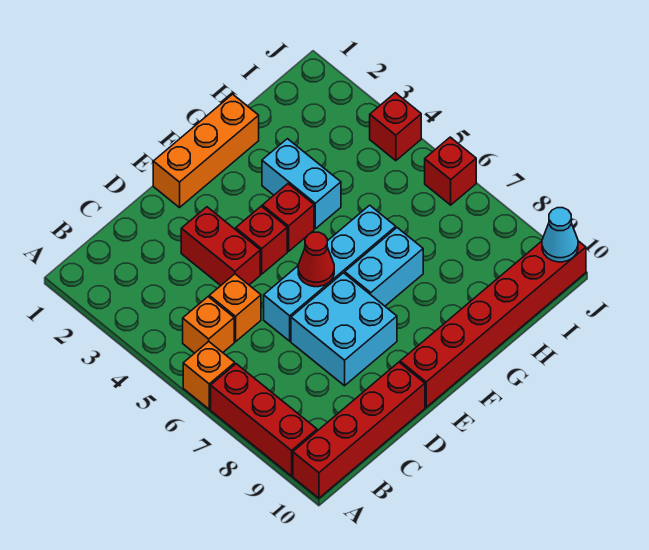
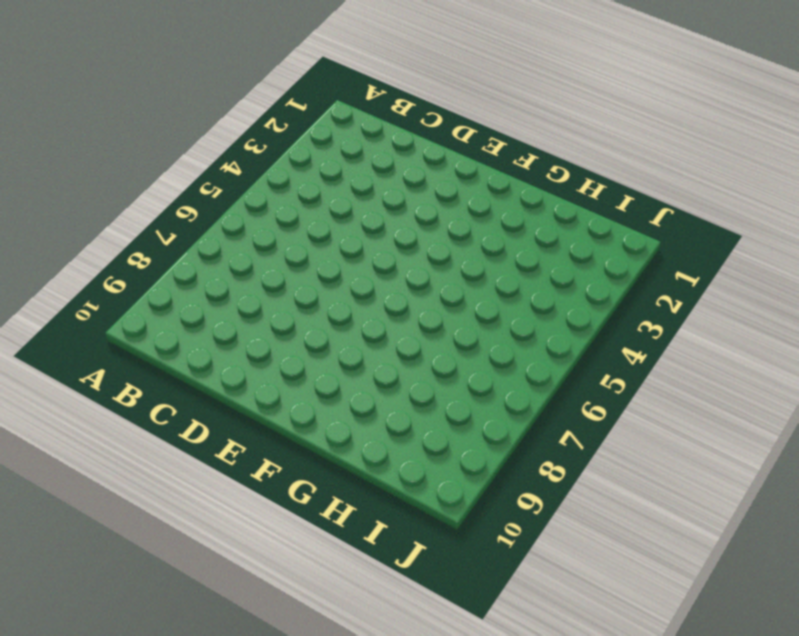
none -> orange 1x1 brick [183,341,235,409]
none -> red 1x3 brick [211,364,317,476]
none -> red 1x4 brick [293,362,425,498]

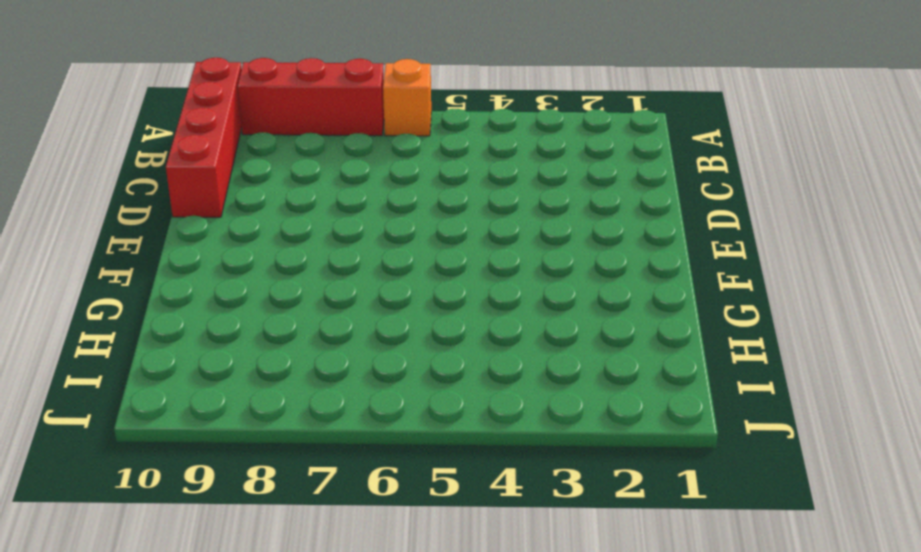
none -> orange 1x1 brick [183,297,234,353]
none -> orange 1x1 brick [209,274,261,342]
none -> red 1x2 brick [181,207,260,285]

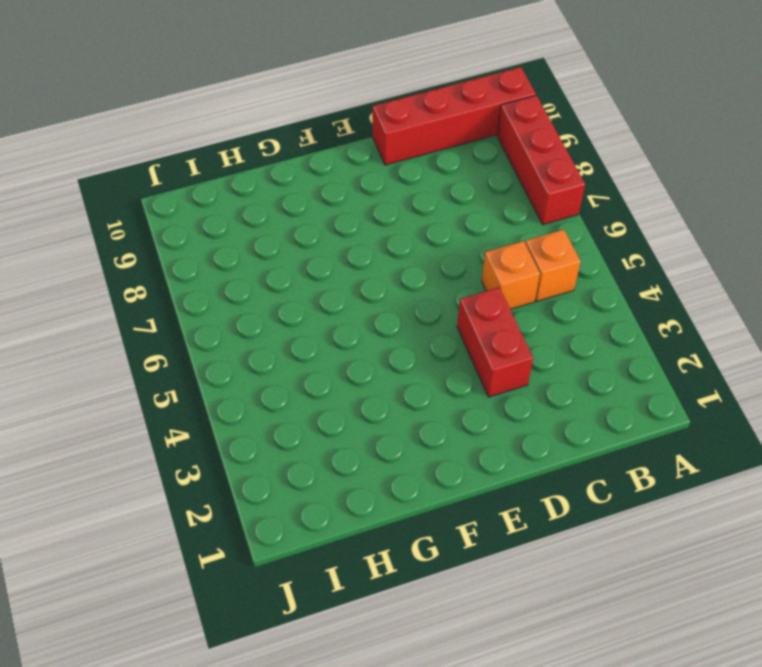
none -> orange 1x1 brick [183,341,235,409]
none -> cyan 1x4 brick [264,205,396,341]
none -> cyan 2x2 brick [291,273,397,386]

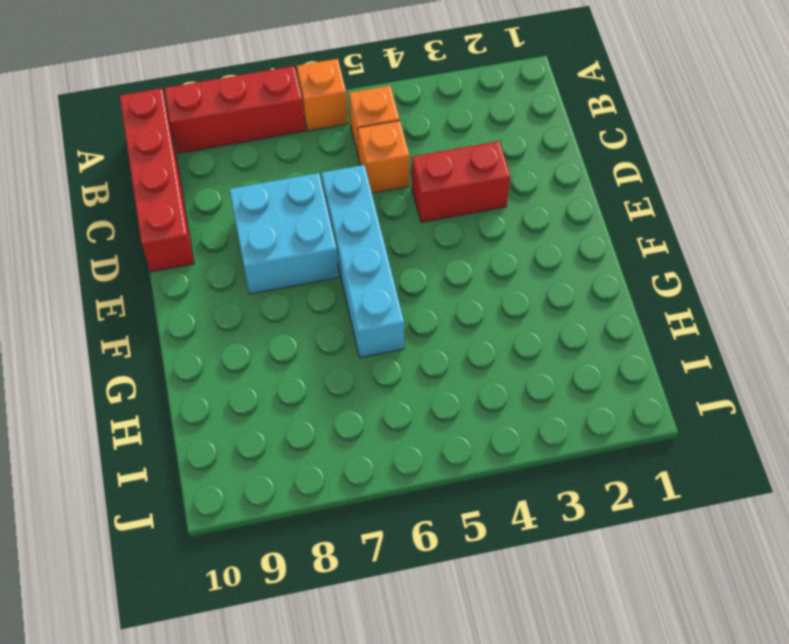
none -> orange 1x3 brick [153,94,259,208]
none -> red 1x1 brick [236,206,287,274]
none -> red 1x6 brick [400,241,586,407]

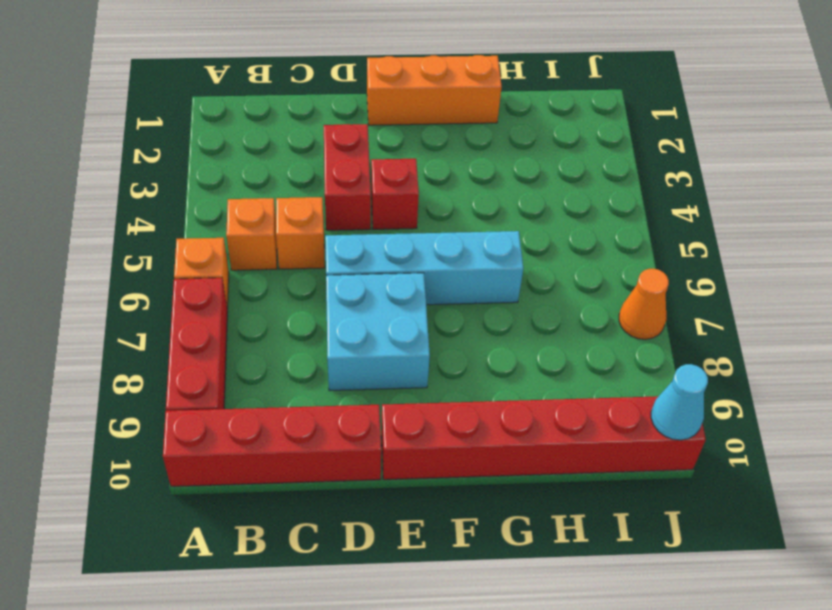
orange 1x1 cone [619,269,669,339] -> none
none -> red 1x1 brick [262,184,314,251]
none -> cyan 1x2 brick [345,228,423,306]
none -> cyan 1x2 brick [262,139,341,229]

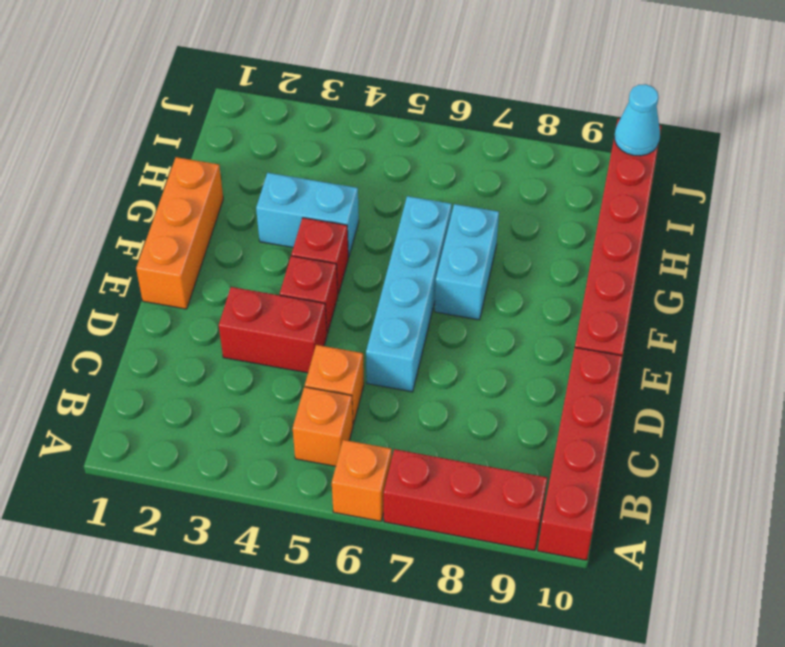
none -> cyan 2x2 brick [291,273,397,386]
none -> red 1x1 brick [370,93,421,161]
none -> red 1x1 brick [425,137,476,205]

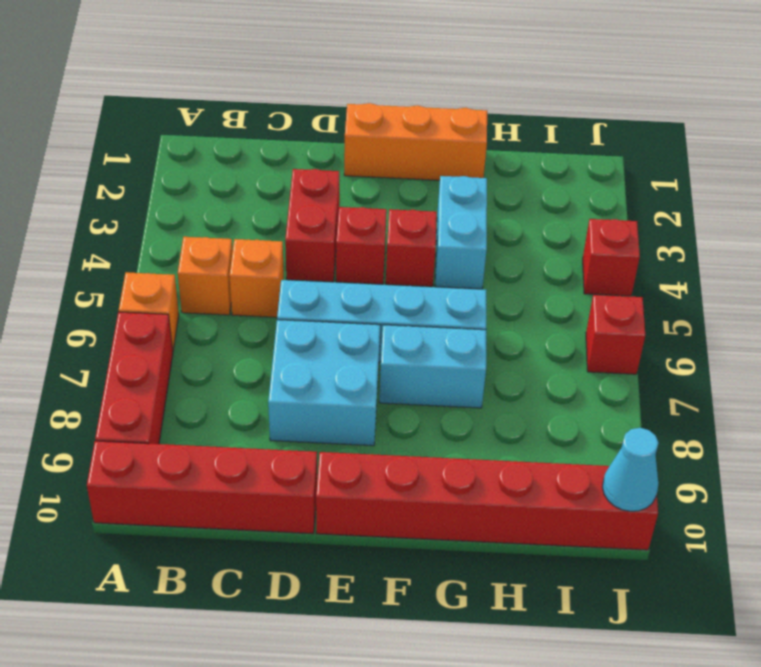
none -> red 1x1 cone [298,232,334,287]

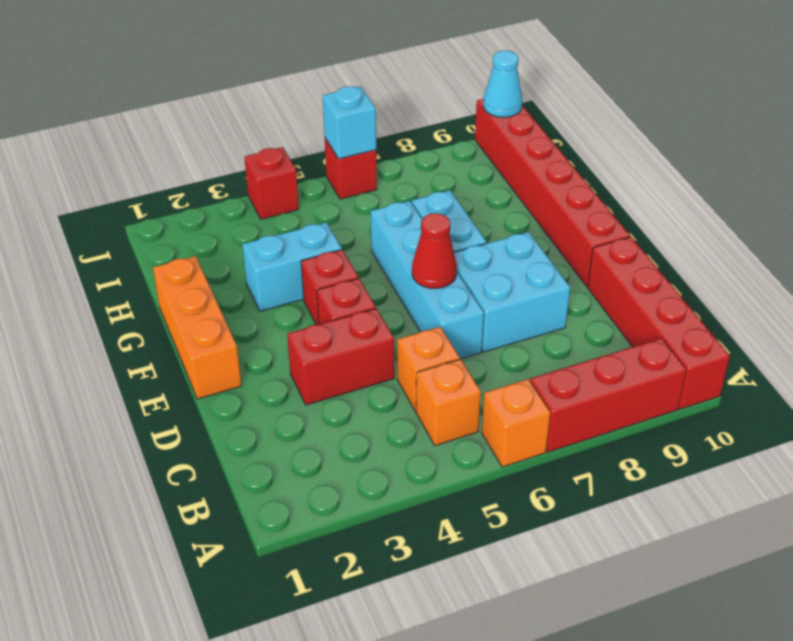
cyan 1x1 brick [323,86,376,159] -> none

